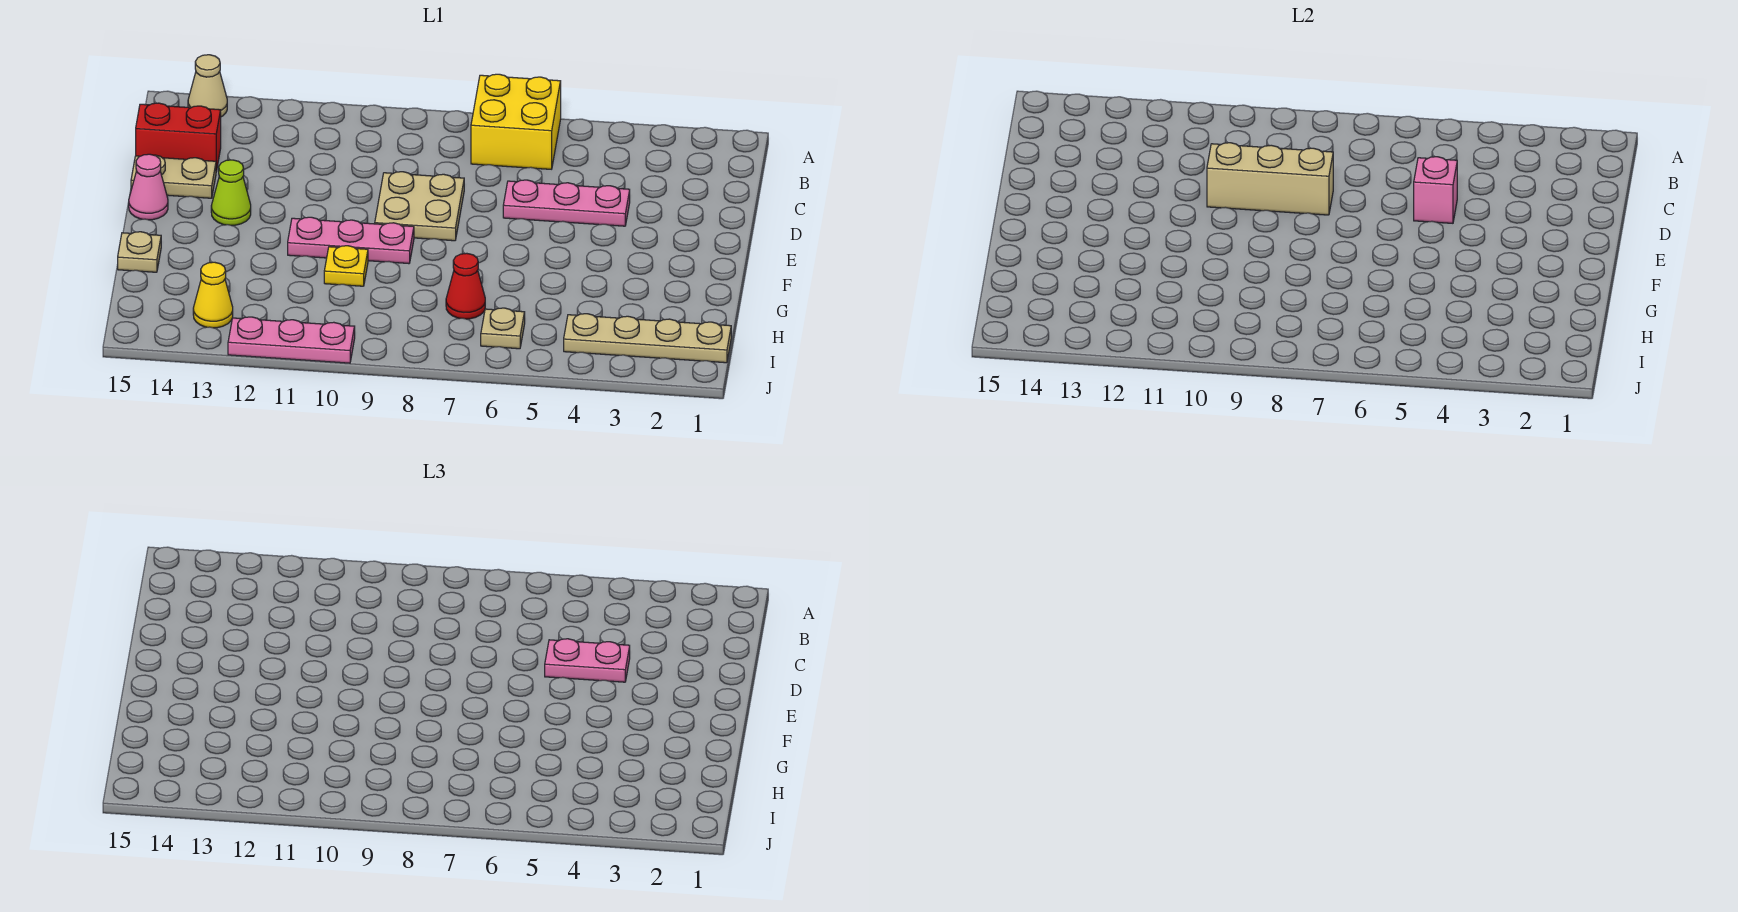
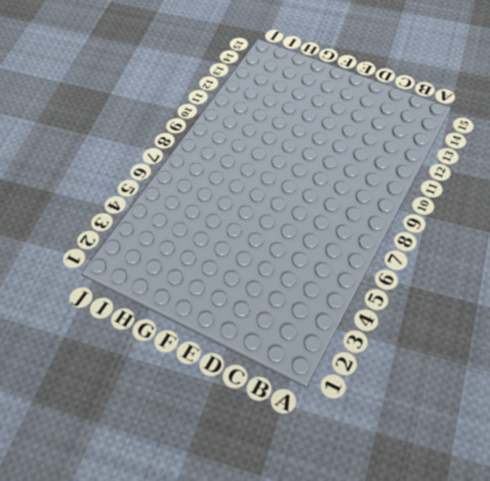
none -> yellow 2x2 brick [471,74,561,169]
none -> tan 1x1 cone [188,55,227,117]
none -> red 1x2 brick [136,103,221,171]

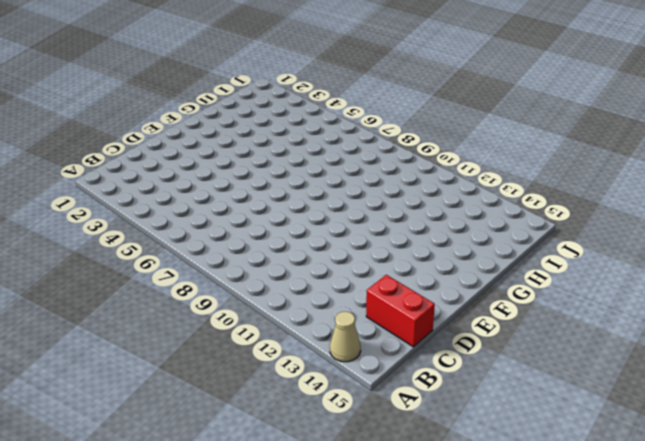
none -> yellow 2x2 brick [471,74,561,169]
none -> pink 1x3 plate [503,180,630,226]
none -> tan 2x2 plate [375,172,464,241]

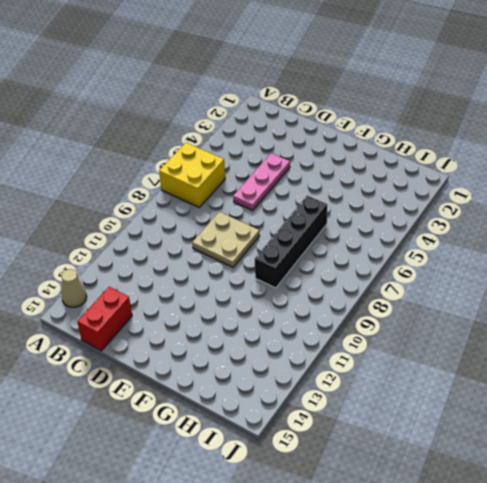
black 1x4 brick [255,195,327,288] -> none
none -> tan 1x2 plate [131,155,216,198]
none -> lime 1x1 cone [211,160,251,225]
none -> pink 1x1 cone [129,154,168,220]

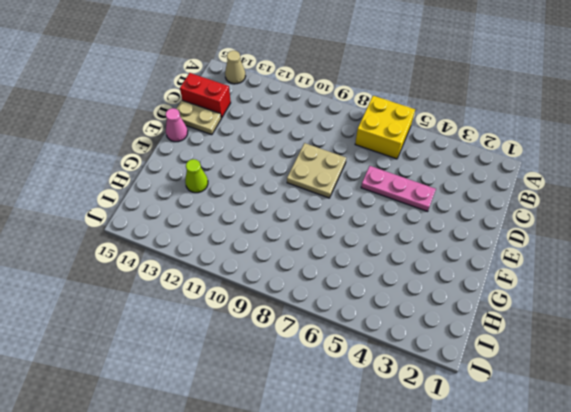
lime 1x1 cone [185,159,208,193] -> lime 1x1 cone moved to [211,160,251,225]
none -> pink 1x3 plate [288,217,414,264]
none -> yellow 1x1 plate [324,246,368,286]
none -> tan 1x1 plate [118,232,161,272]

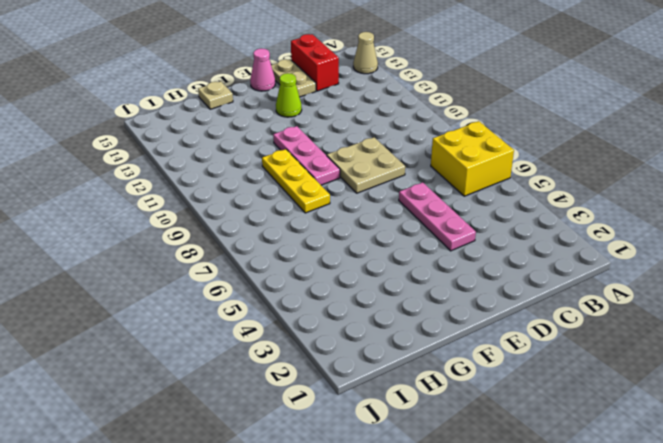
yellow 1x3 plate [262,149,330,213] -> yellow 1x1 plate [324,246,368,286]
none -> red 1x1 cone [446,253,485,319]
none -> tan 1x4 plate [564,314,731,363]
none -> tan 1x1 plate [481,308,525,349]

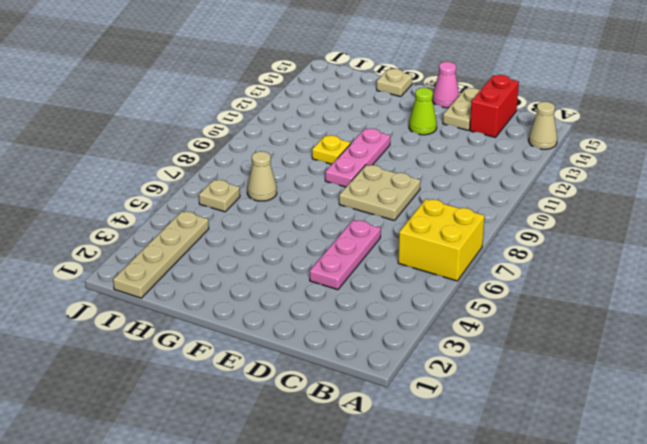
tan 1x1 cone [247,151,277,201] -> red 1x1 cone [446,253,485,319]
none -> yellow 1x1 cone [193,262,233,328]
none -> pink 1x3 plate [228,317,355,363]
none -> pink 1x1 brick [1414,157,1457,223]

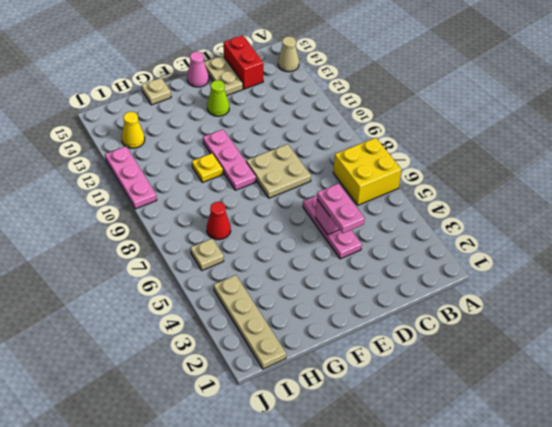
none -> tan 1x3 brick [1207,143,1333,215]

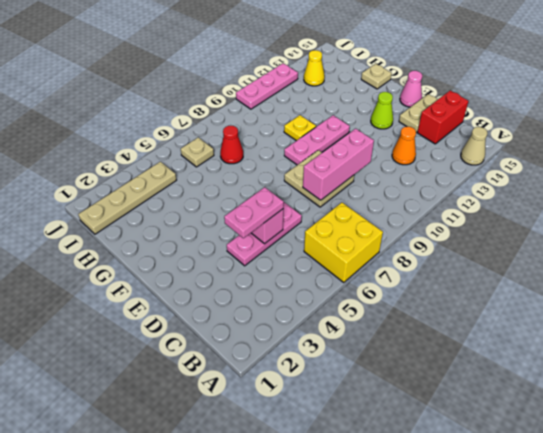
orange 1x1 cone [392,127,416,165] -> none
pink 1x3 brick [303,129,374,200] -> tan 1x3 brick [1207,143,1333,215]

